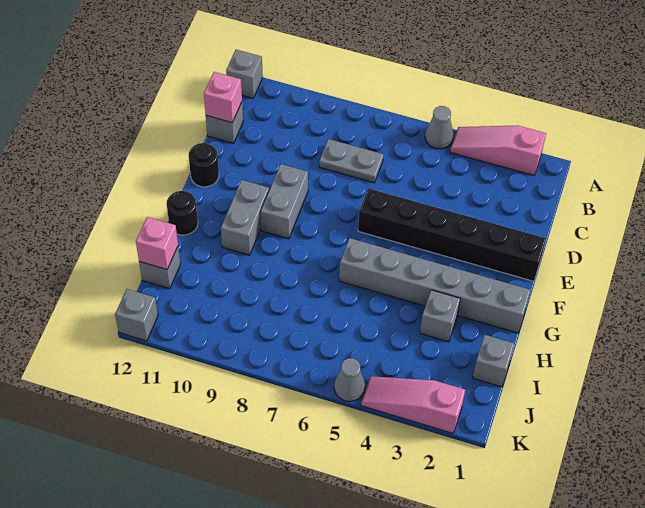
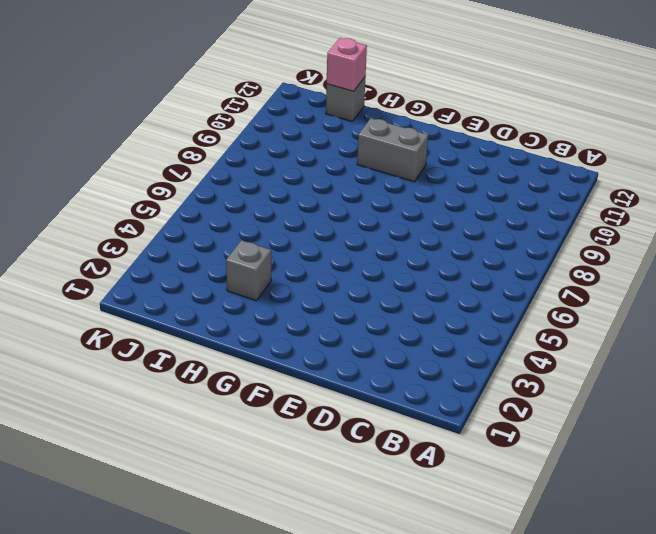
none -> pink 1x3 slope [450,125,546,176]
none -> grey 1x1 cone [425,106,453,149]
none -> grey 1x1 brick [226,50,263,98]

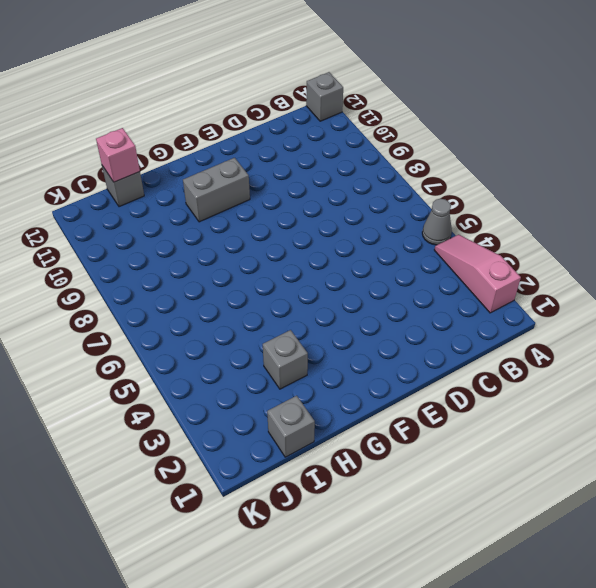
none -> grey 1x2 plate [319,139,384,183]
none -> grey 1x1 brick [206,102,243,143]
none -> black 1x6 brick [358,188,546,281]

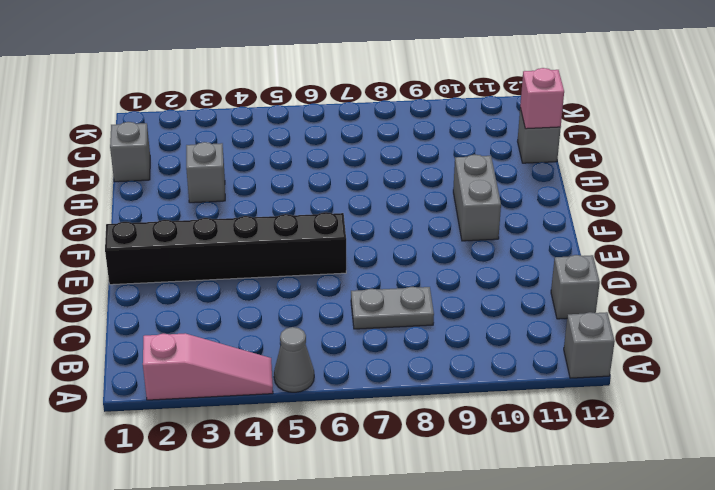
none -> grey 1x2 brick [261,164,308,239]
none -> black 1x1 round brick [188,143,219,187]
none -> grey 1x6 brick [339,238,530,333]

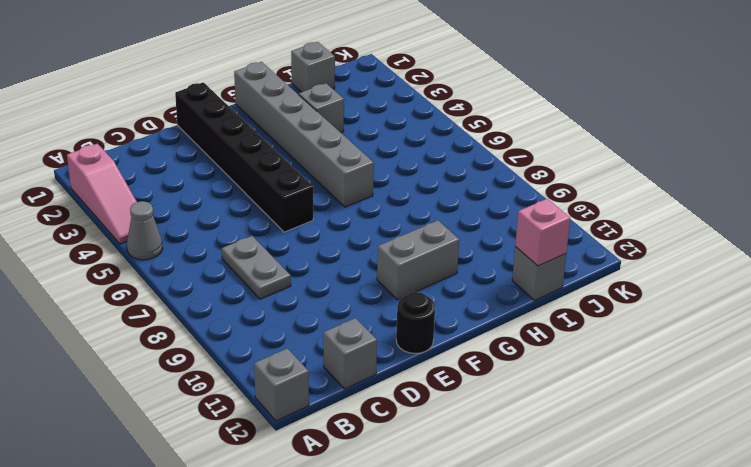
none -> grey 1x2 brick [261,164,308,239]
none -> black 1x1 round brick [167,191,198,235]
none -> pink 1x3 slope [361,376,465,433]

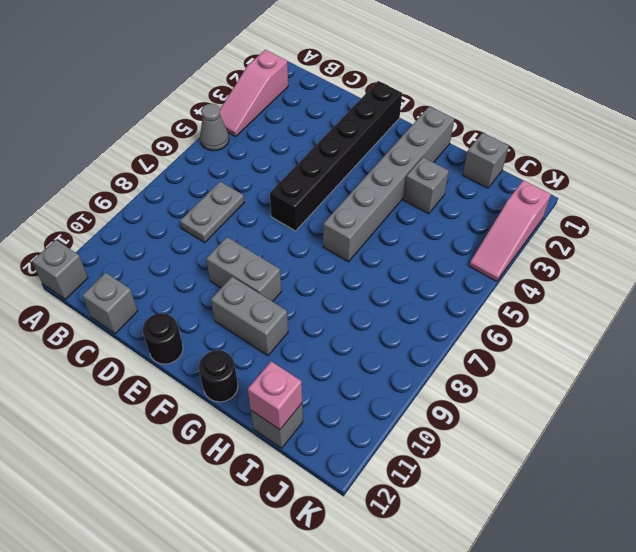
none -> grey 1x1 cone [334,358,365,402]
none -> grey 1x1 brick [115,289,158,341]
none -> pink 1x1 brick [204,72,242,122]

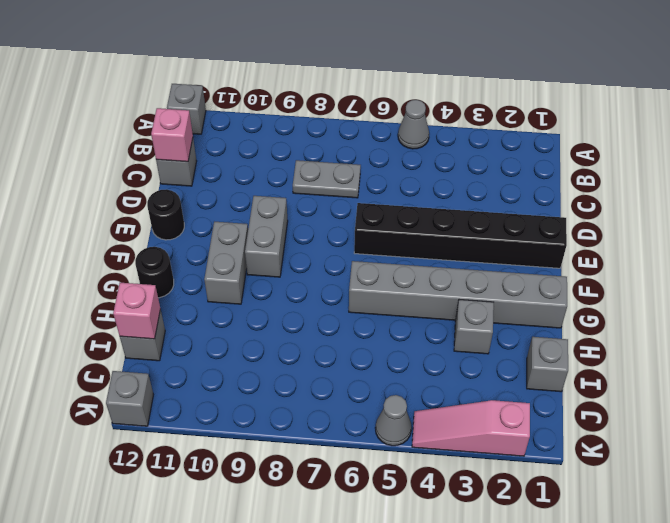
none -> pink 1x3 slope [450,125,546,176]

